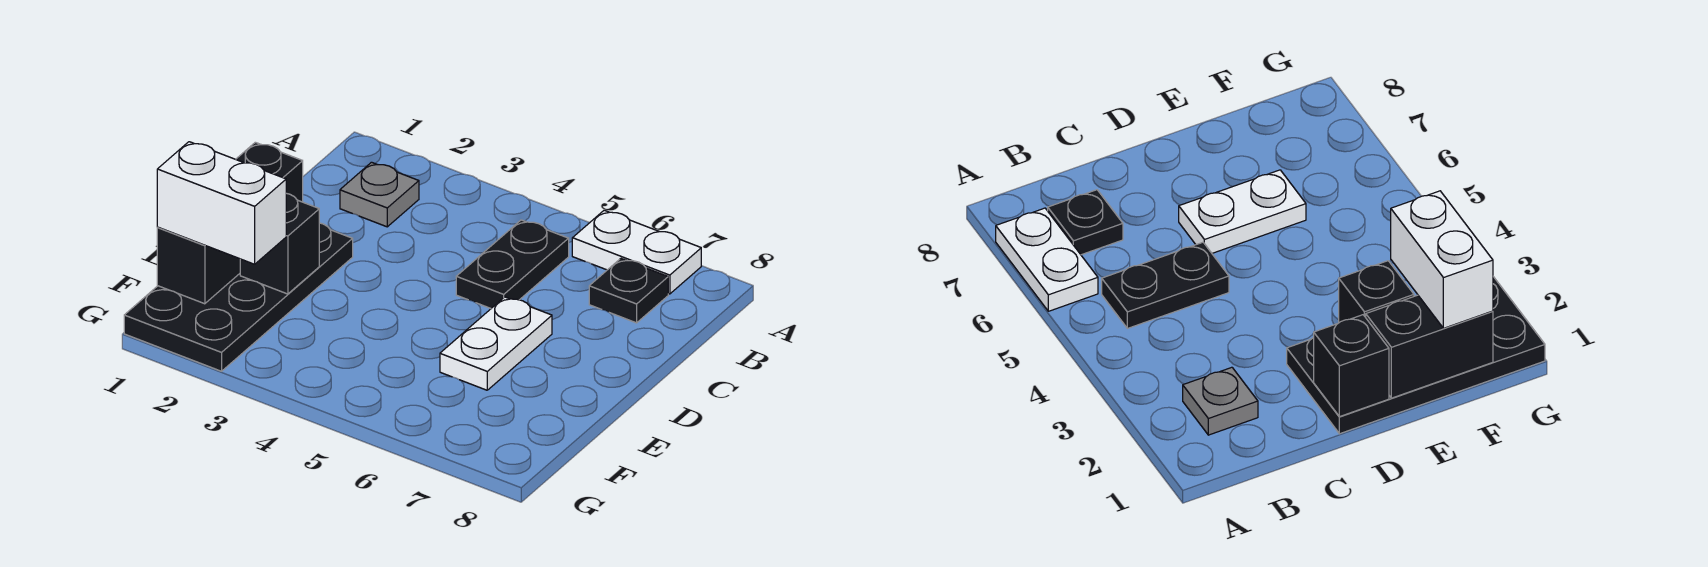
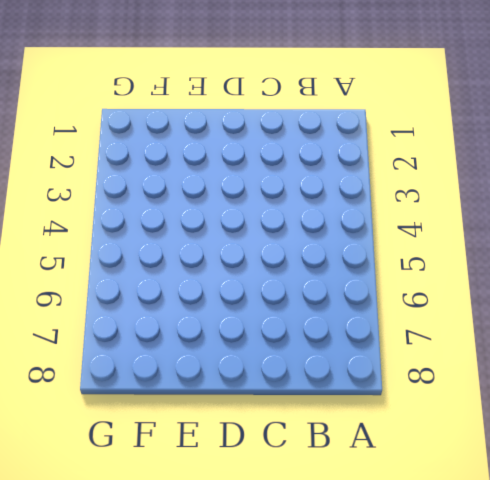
none -> white 1x2 plate [572,210,701,294]
none -> grey 1x1 plate [340,162,419,227]

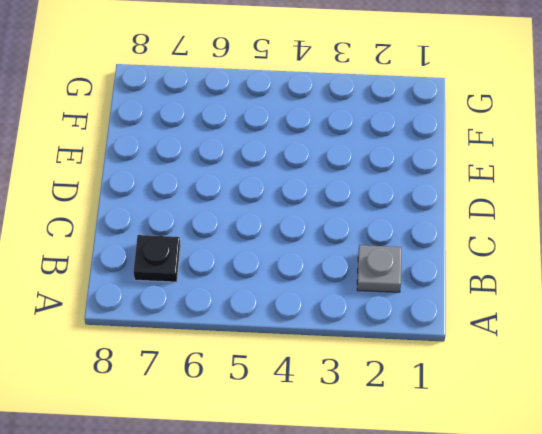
none -> white 1x2 plate [572,210,701,294]
none -> black 1x2 plate [456,220,569,308]

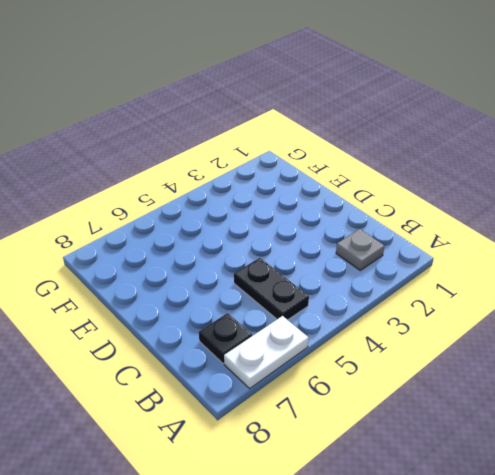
none -> black 2x4 plate [124,223,353,371]
none -> white 1x2 plate [440,297,552,390]

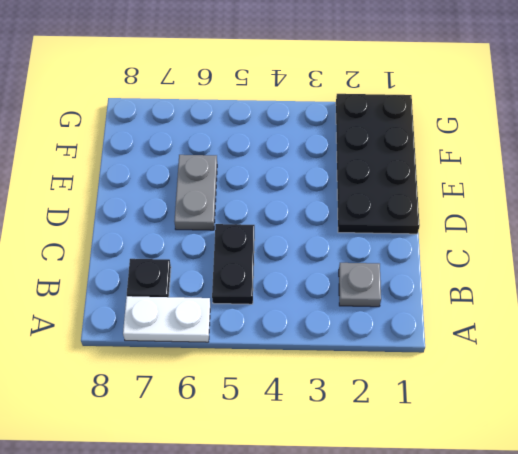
grey 1x2 plate [174,155,217,230] -> white 1x2 plate [440,297,552,390]
none -> black 1x1 brick [236,142,303,202]
none -> black 1x2 brick [157,227,240,304]

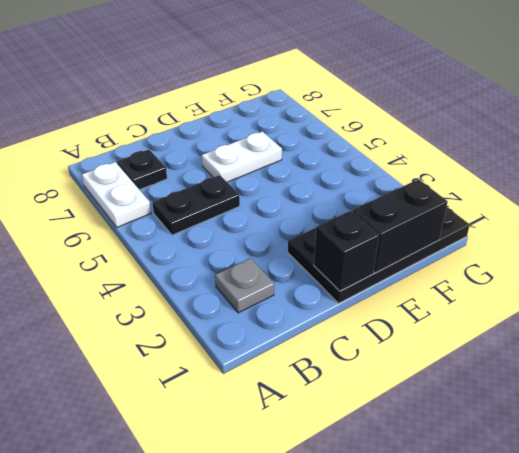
none -> black 1x1 brick [240,193,319,294]
none -> white 1x2 brick [157,142,286,264]

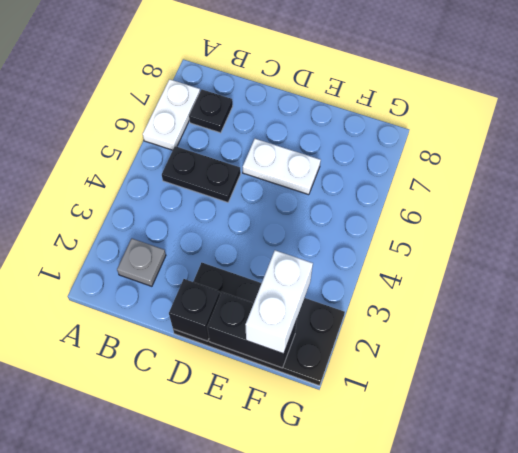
none -> black 1x1 brick [240,193,319,294]

